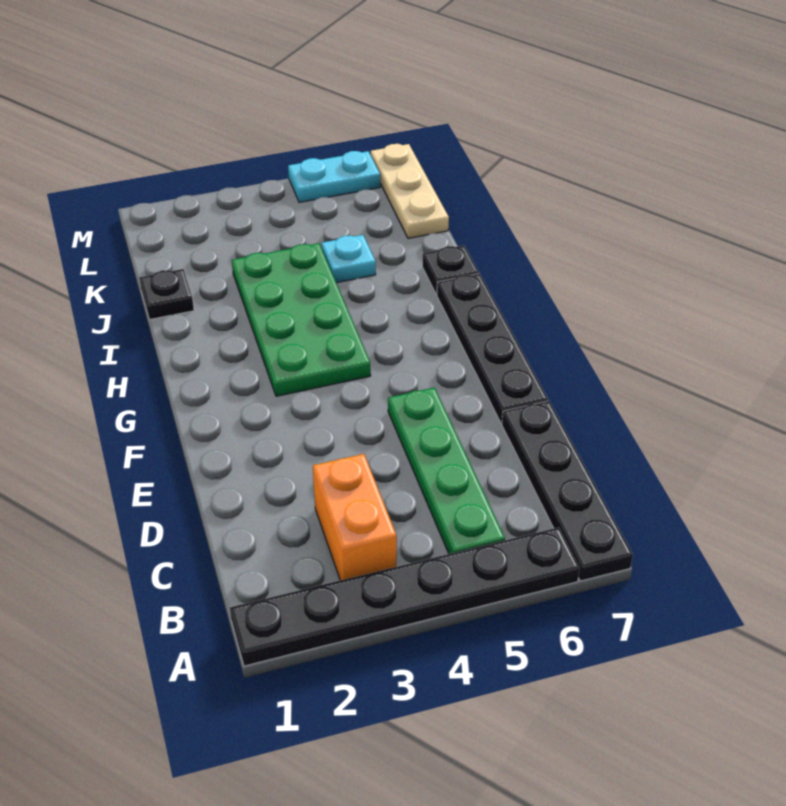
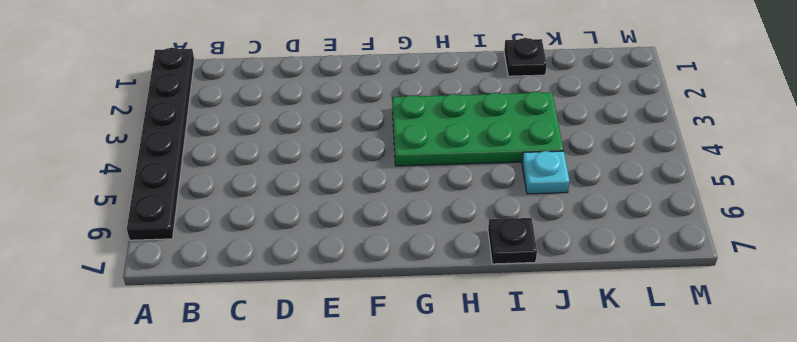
none -> black 1x4 plate [502,401,633,581]
none -> orange 1x2 brick [313,454,397,580]

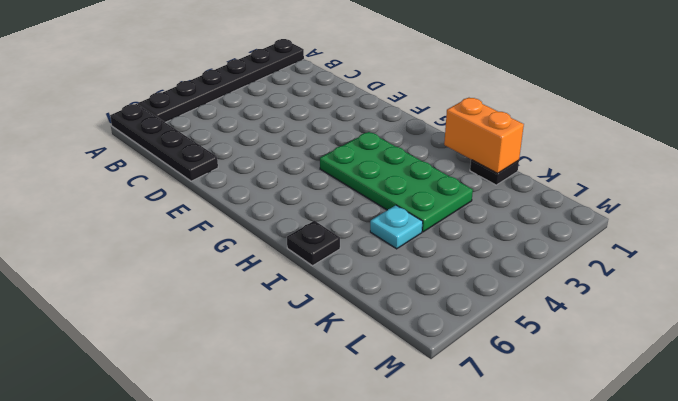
orange 1x2 brick [444,98,524,173] -> orange 1x2 brick moved to [313,454,397,580]
none -> green 1x4 plate [388,387,505,554]
none -> black 1x4 plate [437,274,548,423]

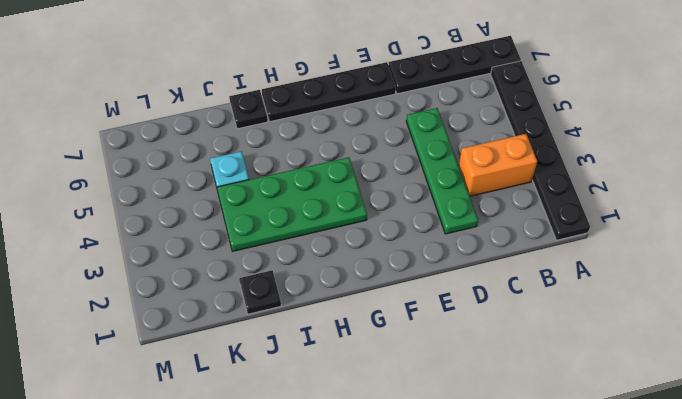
green 1x4 plate [406,108,478,234] -> green 1x4 plate turned to [388,387,505,554]
none -> tan 1x3 plate [371,144,449,238]
none -> cyan 1x2 plate [288,151,380,202]

